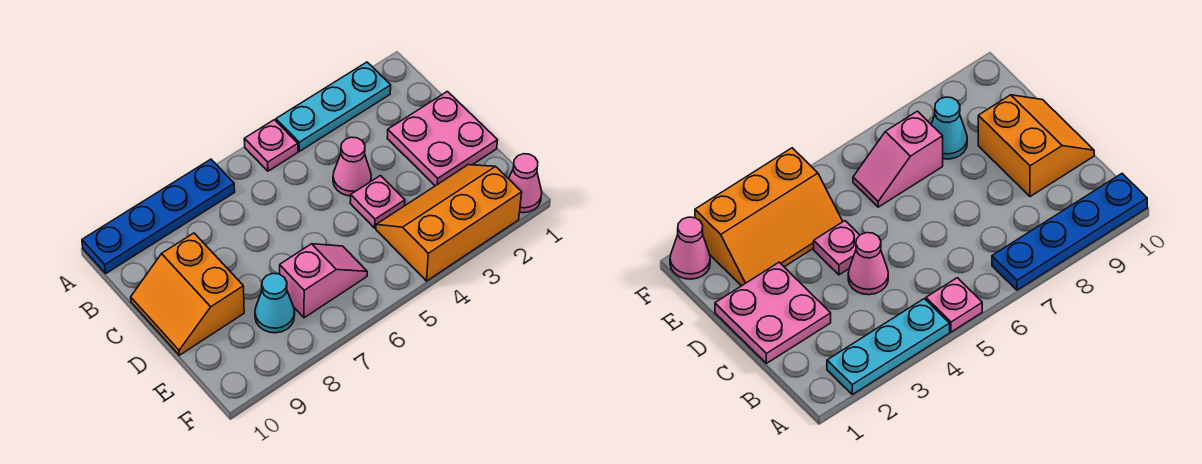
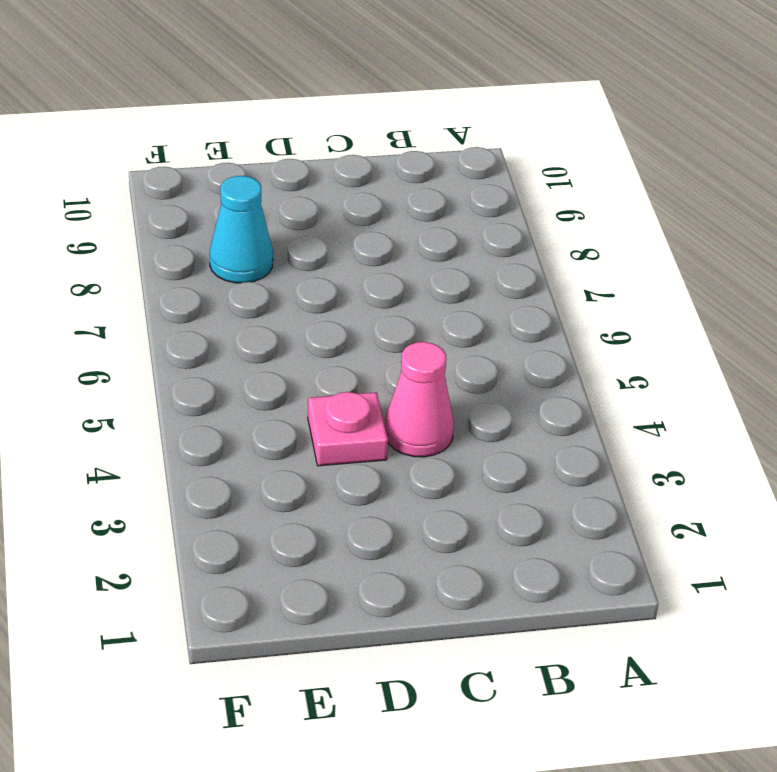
none -> cyan 1x3 plate [276,62,391,151]
none -> pink 1x1 plate [244,120,298,171]

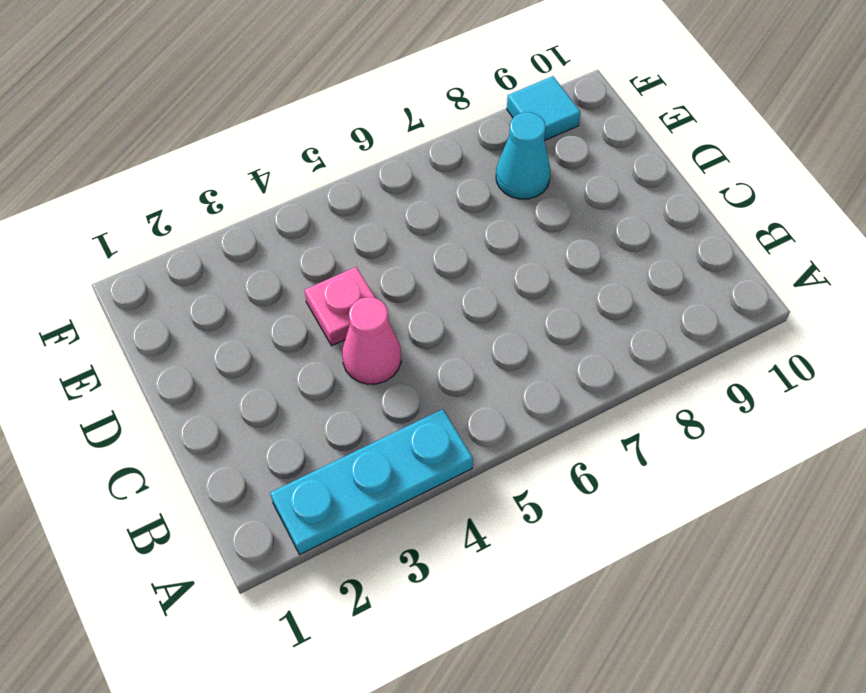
cyan 1x1 tile [507,76,581,141] -> none
none -> pink 1x1 plate [244,120,298,171]
none -> blue 1x4 plate [82,159,235,273]

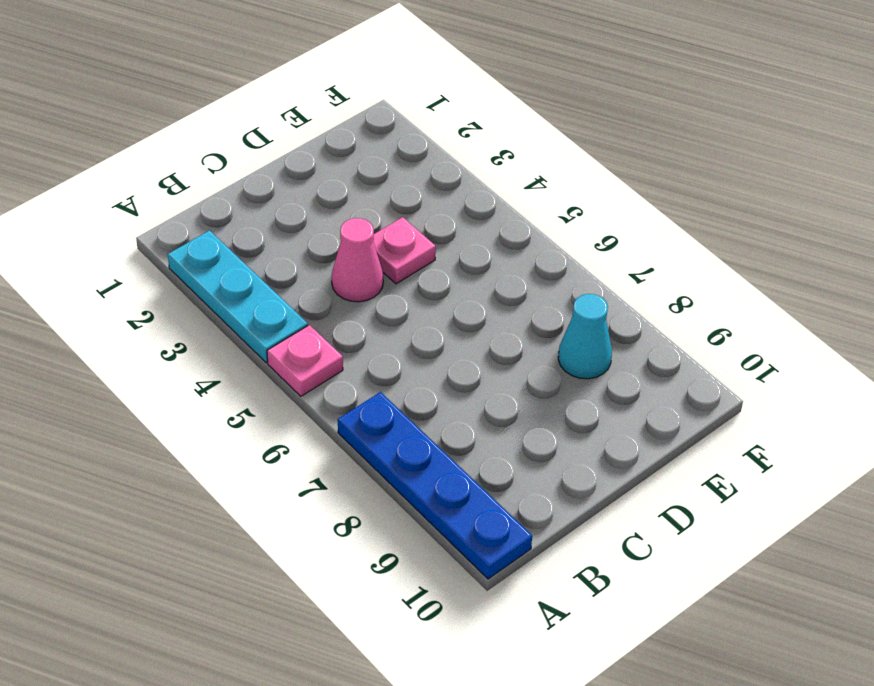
none -> pink 2x2 plate [387,91,498,186]
none -> orange 2x2 slope [131,233,244,355]

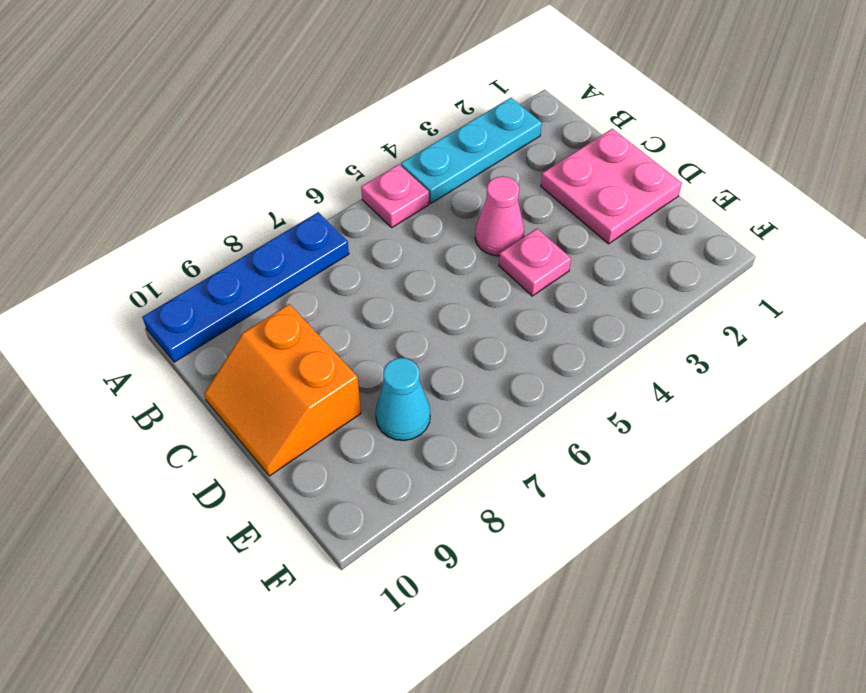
none -> orange 2x3 slope [376,165,522,281]
none -> pink 1x2 slope [280,244,367,318]

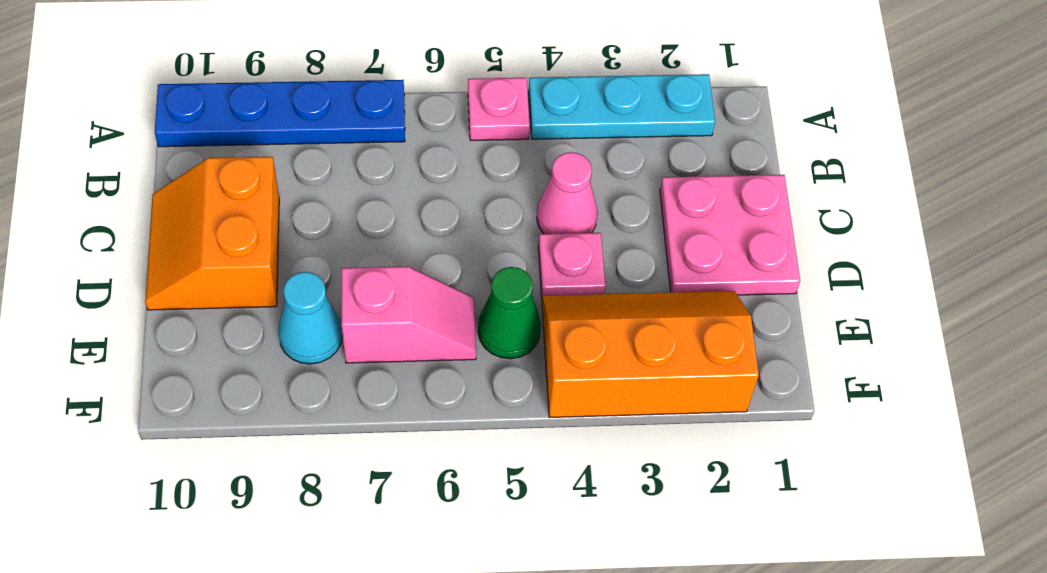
green 1x1 cone [478,267,541,359] -> none
none -> pink 1x1 cone [509,154,542,213]

